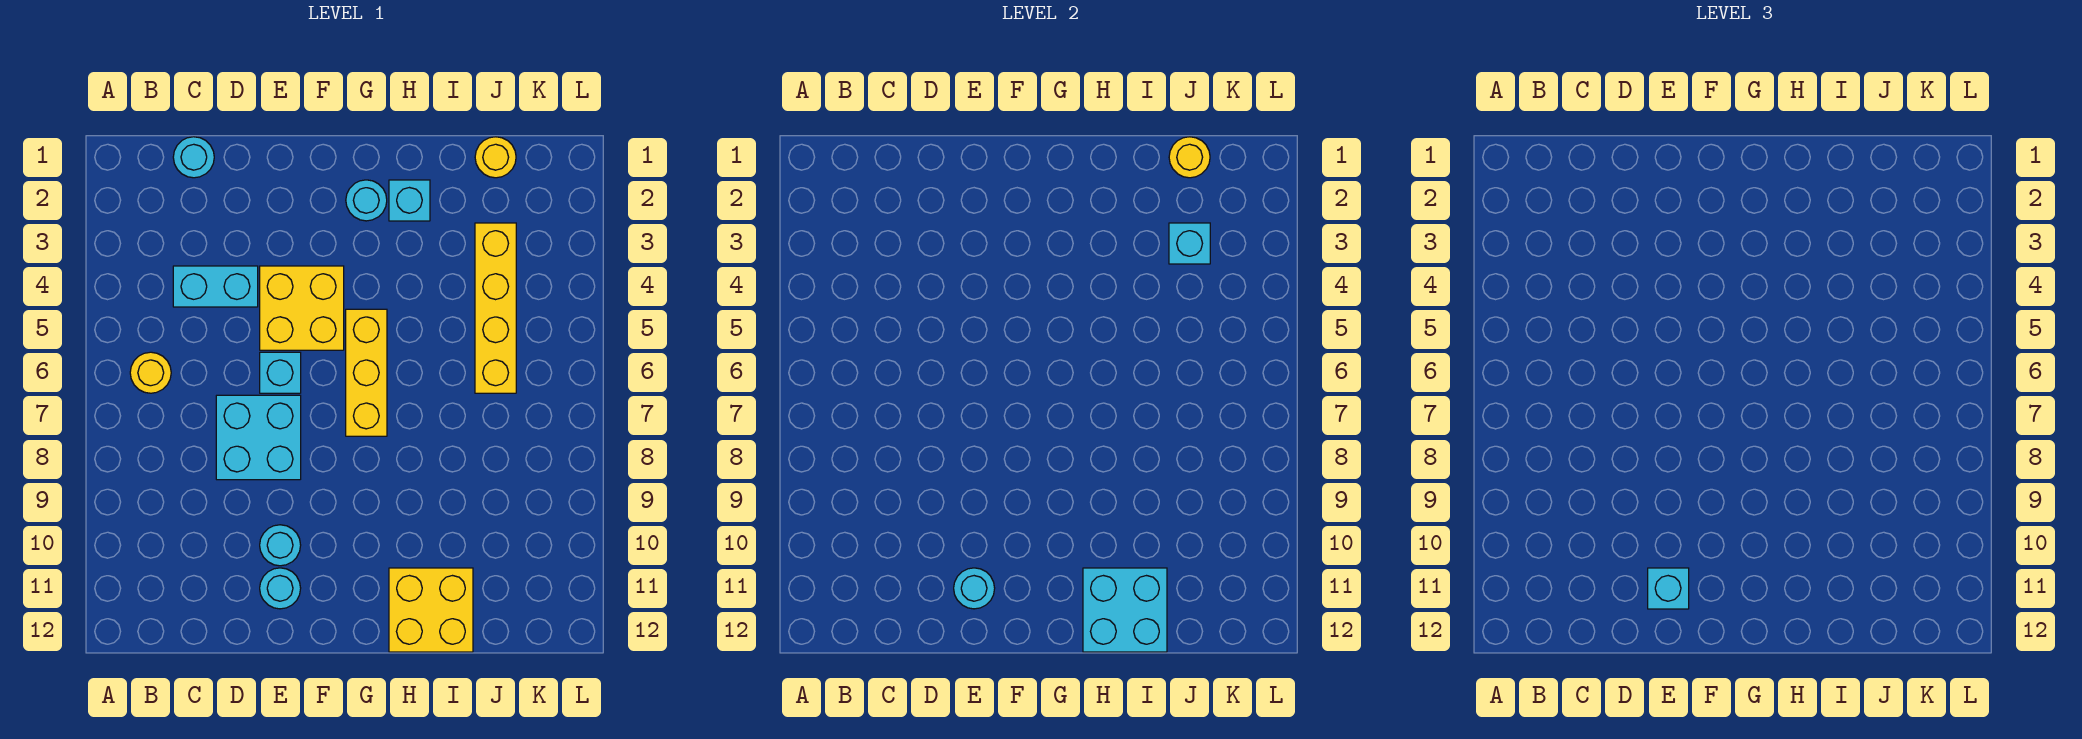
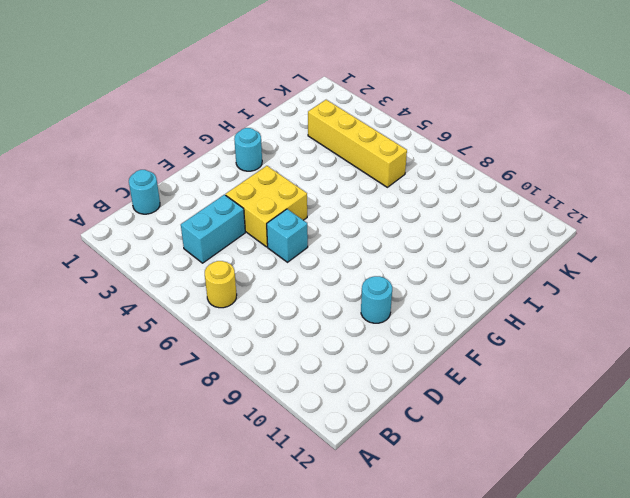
none -> cyan 2x2 brick [216,395,301,480]
none -> cyan 1x1 round brick [260,568,301,609]
none -> yellow 1x3 brick [346,309,387,436]

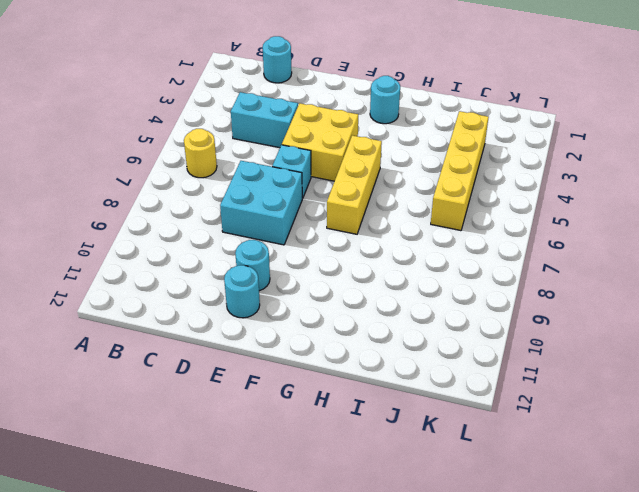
none -> cyan 1x1 brick [389,180,430,221]
none -> yellow 2x2 brick [389,568,473,652]
none -> yellow 1x1 round brick [475,137,516,178]

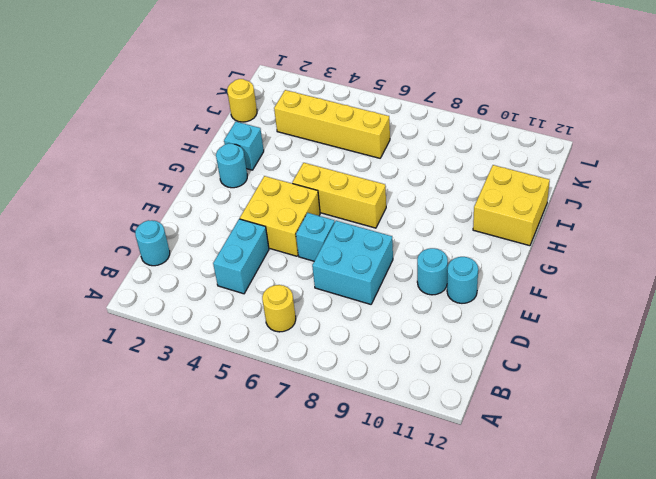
none -> cyan 1x1 round brick [954,568,995,609]
none -> cyan 2x2 brick [1083,568,1167,652]
none -> yellow 1x1 round brick [1169,137,1210,178]

